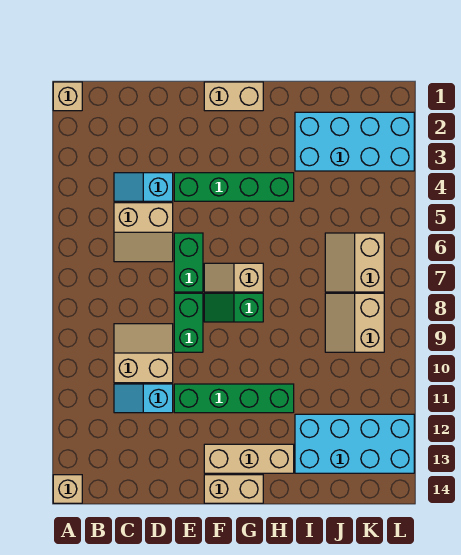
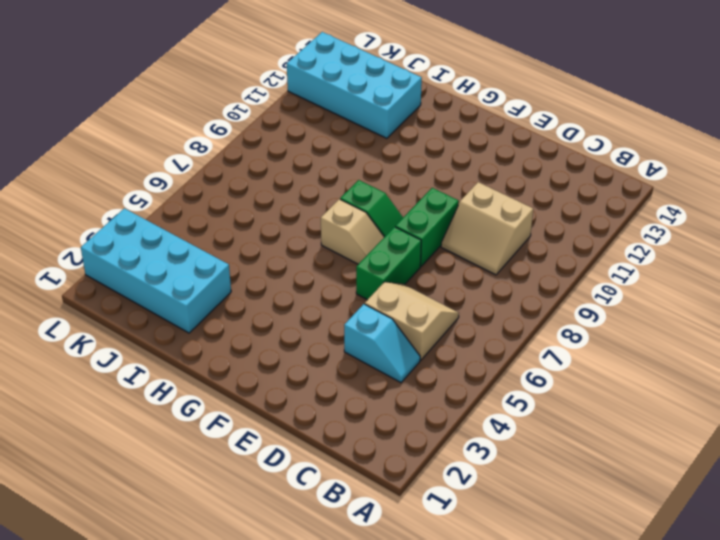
none -> tan 1x1 brick [53,82,82,111]
none -> tan 1x1 brick [53,475,82,503]
none -> cyan 1x2 slope [114,384,173,413]

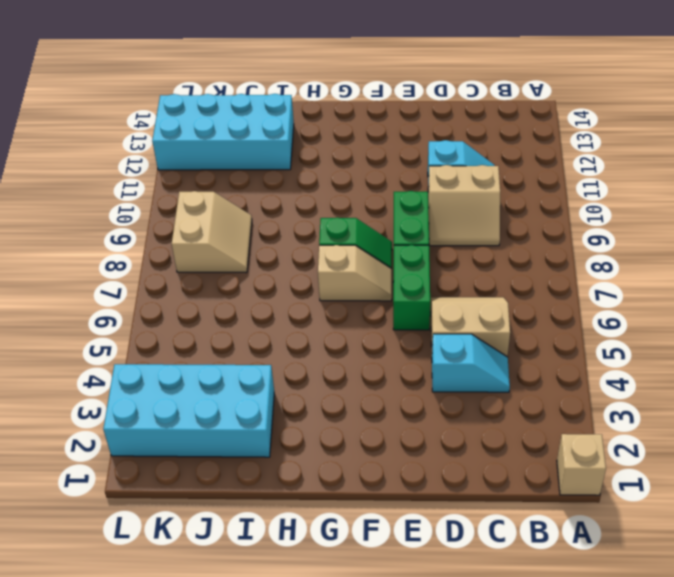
none -> tan 1x1 brick [53,475,82,503]
none -> green 1x4 brick [174,173,294,201]
none -> green 1x4 brick [174,384,294,413]

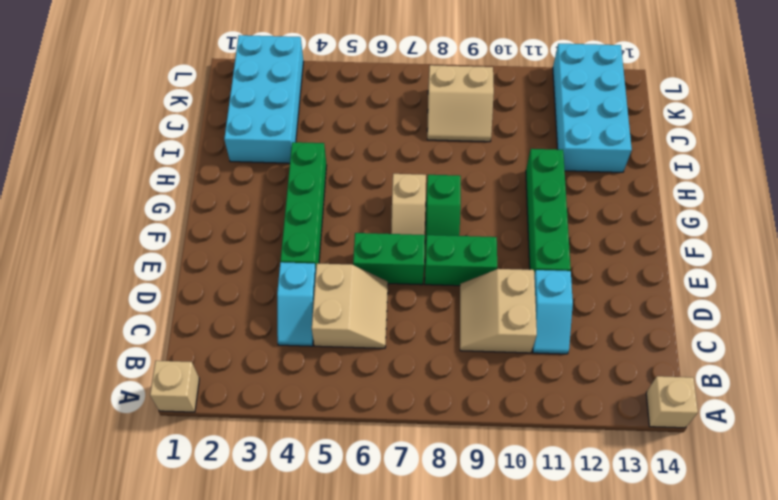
none -> tan 1x2 brick [204,82,263,111]
none -> tan 1x3 brick [204,444,294,473]
none -> tan 1x2 brick [204,475,263,503]

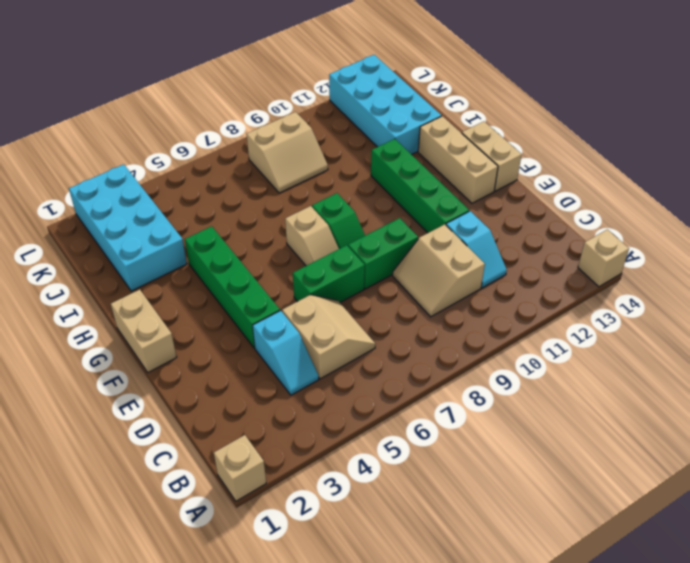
none -> tan 2x2 slope [325,233,384,292]

